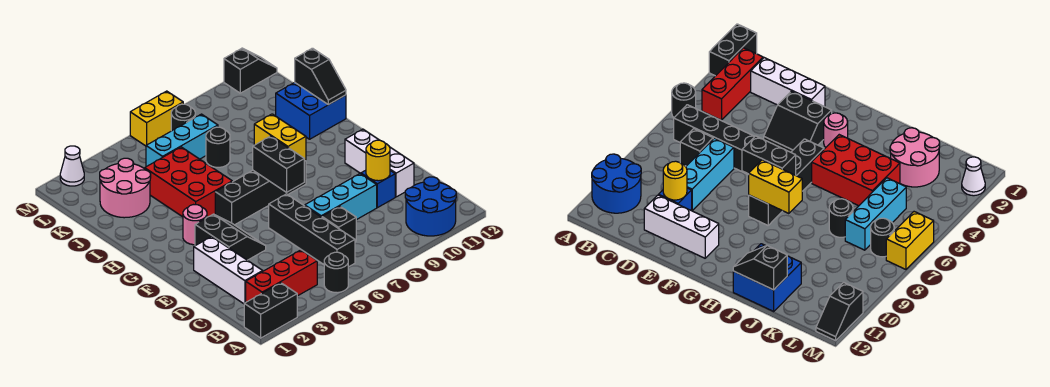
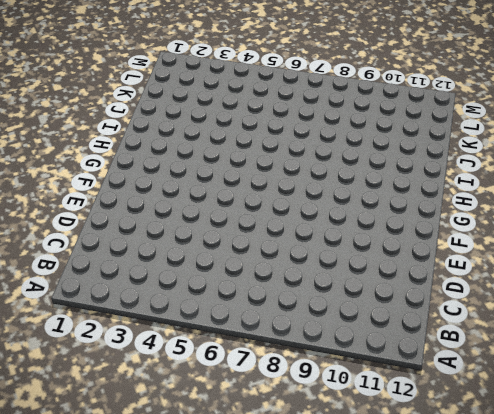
none -> black 1x2 brick [244,283,297,338]
none -> black 1x1 round brick [324,252,348,293]
none -> blue 2x2 round brick [405,177,456,236]

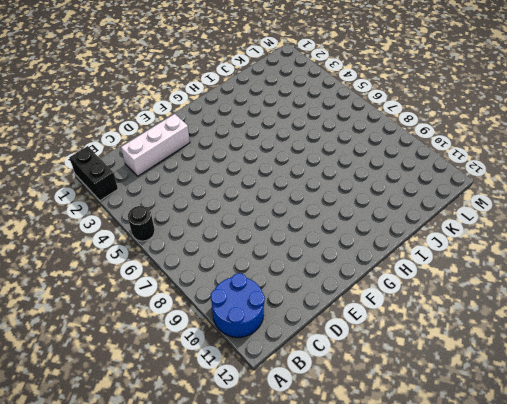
none -> red 1x3 brick [246,250,317,302]
none -> black 1x4 brick [269,194,355,267]
none -> black 1x1 brick [322,207,356,242]

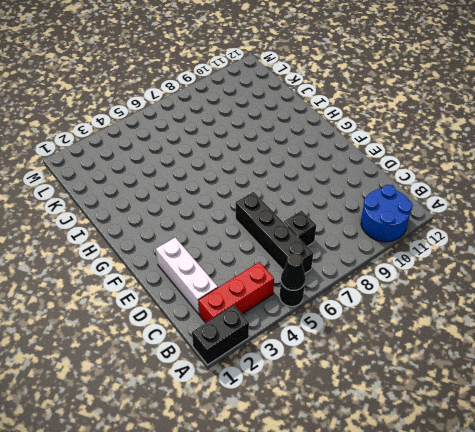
black 1x1 cone [281,253,305,290] -> none
none -> cyan 1x3 brick [305,174,377,220]
none -> blue 1x1 brick [361,170,395,208]
none -> white 1x3 brick [345,129,414,197]

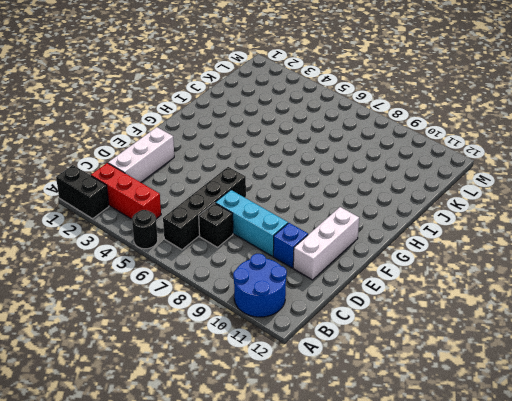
none -> black 2x2 slope [195,214,266,260]
none -> pink 1x1 round brick [183,205,207,245]
none -> black 1x4 brick [215,161,306,225]

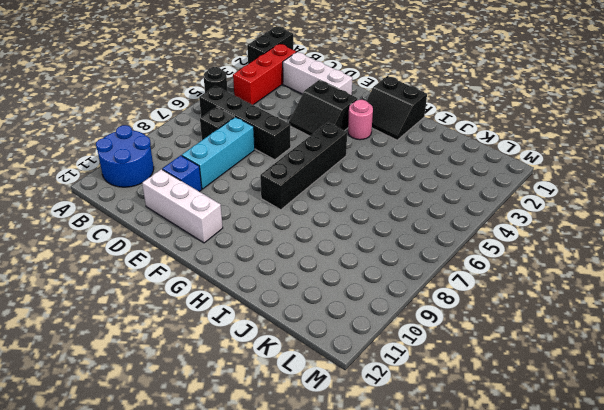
black 2x2 slope [367,76,427,140] -> none
none -> red 2x3 brick [145,147,232,217]
none -> blue 2x2 brick [276,82,346,139]
none -> pink 2x2 round brick [100,158,151,218]

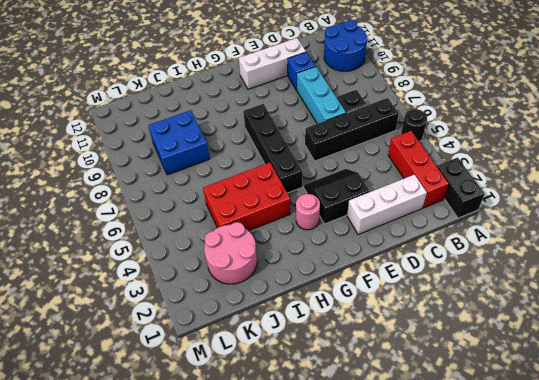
blue 2x2 brick [148,110,210,175] -> blue 2x2 brick moved to [276,82,346,139]
none -> black 1x1 round brick [206,127,230,167]
none -> cyan 1x3 brick [146,114,218,167]
none -> black 1x1 round brick [171,104,195,131]

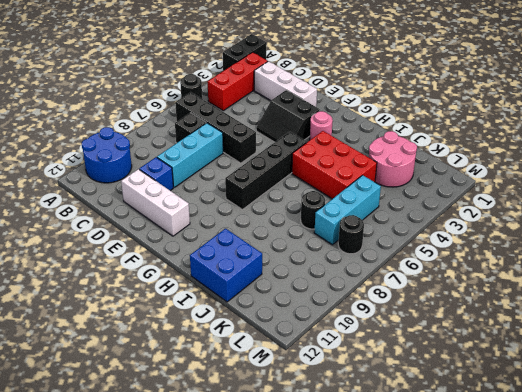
none -> white 1x1 cone [60,146,84,186]
none -> yellow 1x2 brick [130,91,183,146]
none -> black 1x2 slope [224,48,277,93]

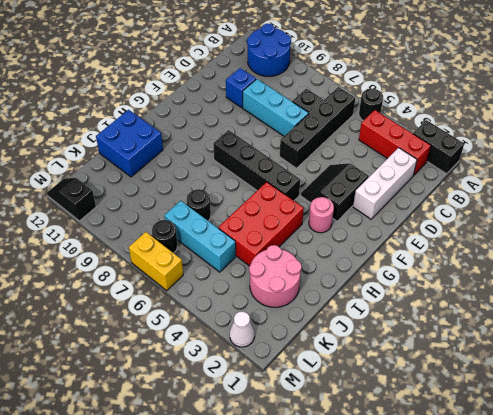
none -> white 1x3 brick [345,129,414,197]
none -> yellow 1x1 round brick [366,140,390,181]
none -> black 1x2 brick [253,136,304,192]

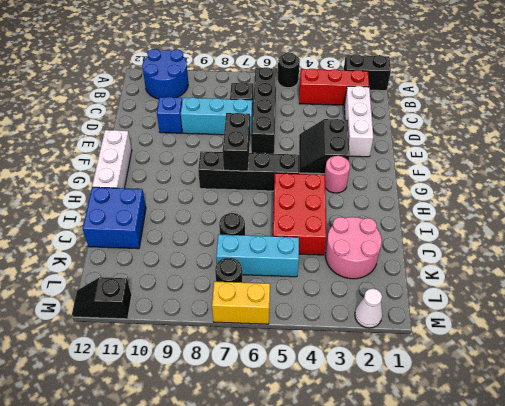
white 1x3 brick [92,130,132,188] -> white 1x3 brick moved to [345,129,414,197]
none -> yellow 1x1 round brick [366,140,390,181]
none -> yellow 1x2 brick [254,114,306,161]
none -> black 1x2 slope [295,48,346,105]

